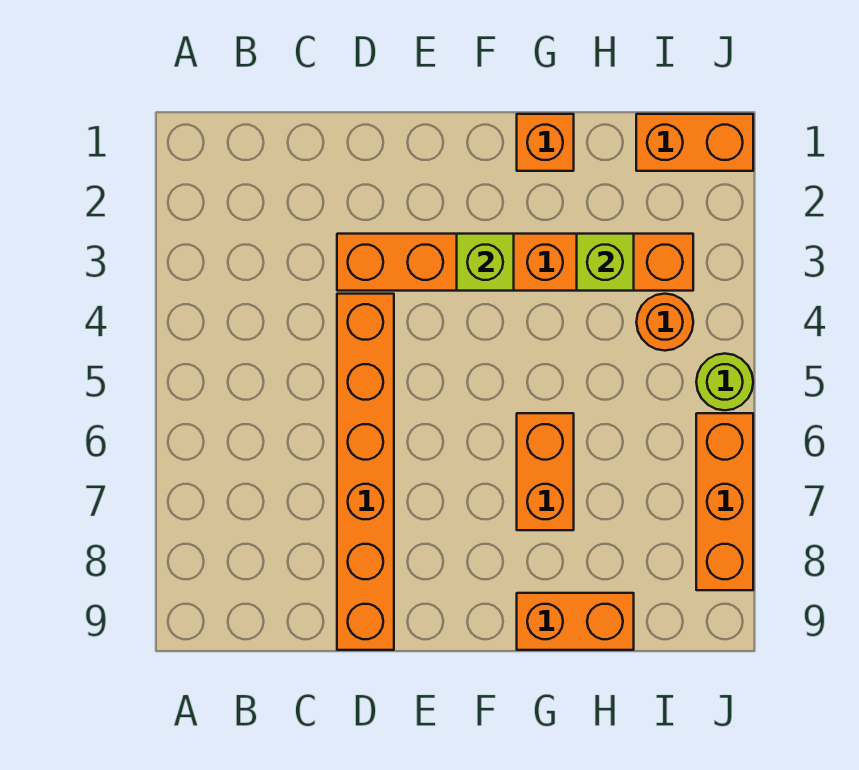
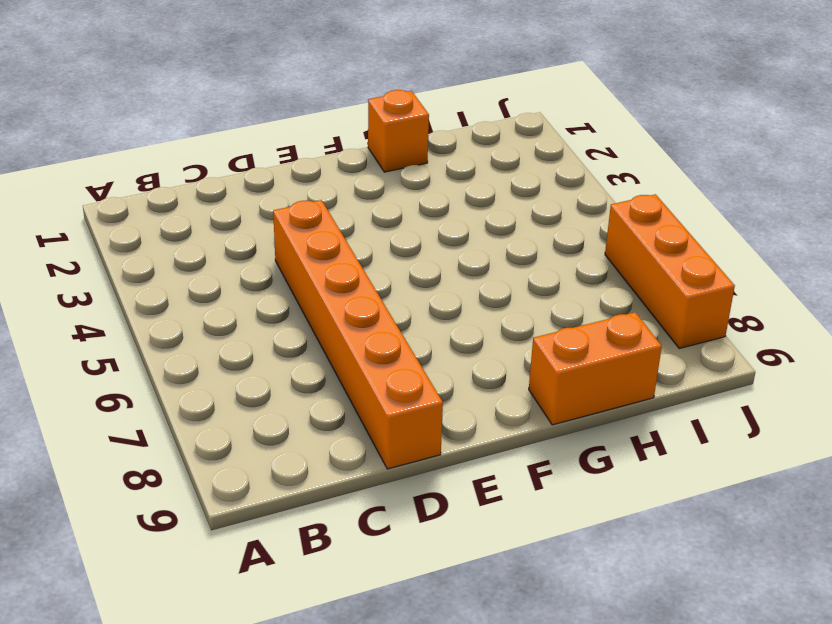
none -> orange 1x6 brick [337,234,693,291]
none -> orange 1x2 brick [517,413,574,530]

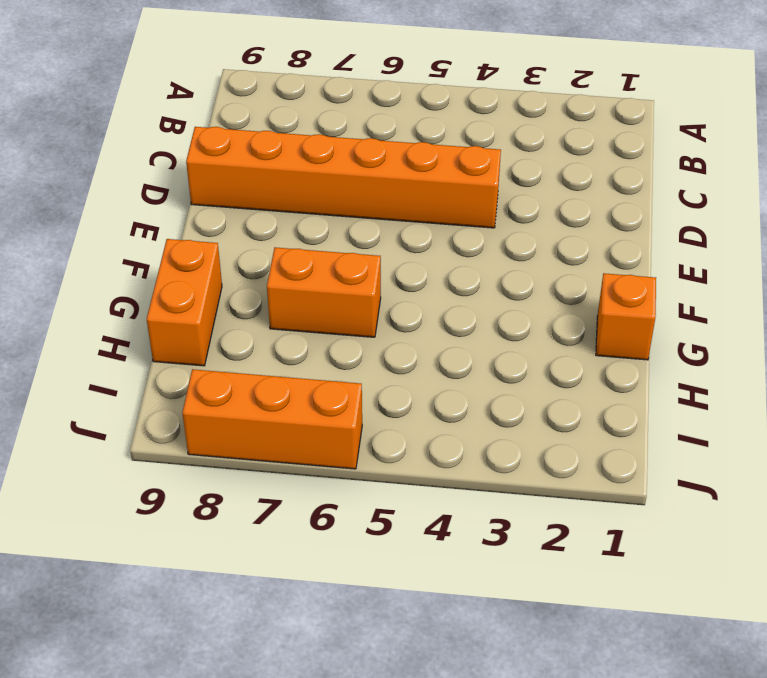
none -> orange 1x6 brick [337,234,693,291]
none -> orange 1x2 brick [636,114,753,171]

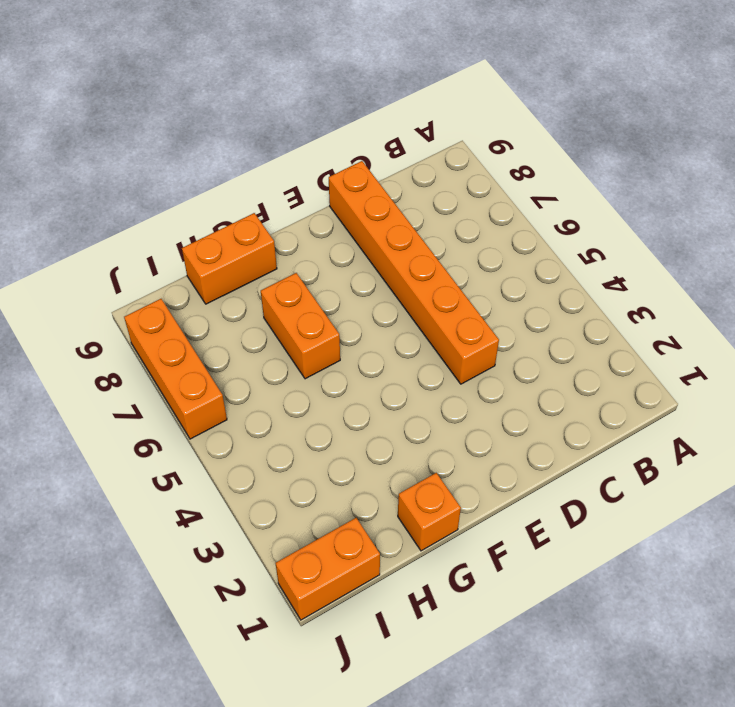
none -> orange 1x6 brick [337,234,693,291]
none -> orange 1x1 round brick [636,294,693,351]

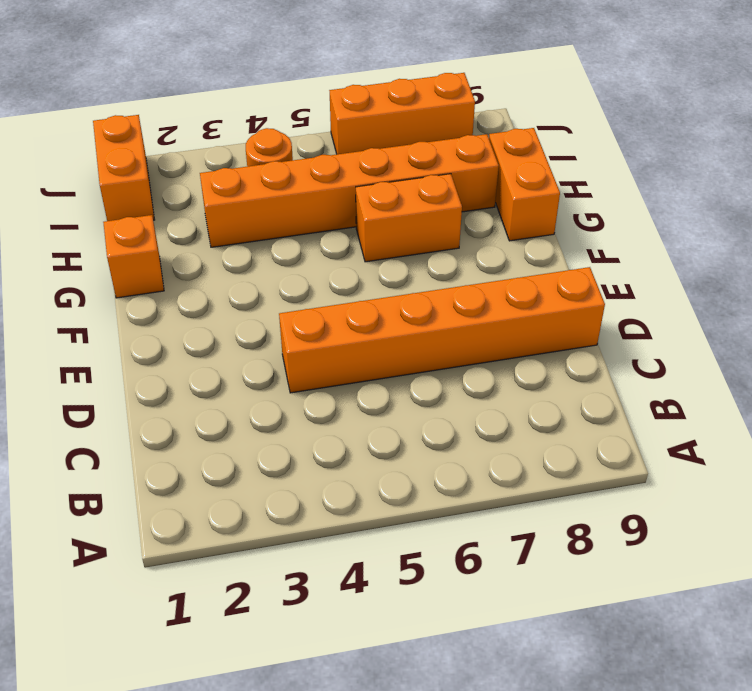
orange 1x6 brick [200,134,499,247] -> orange 1x6 brick turned to [337,234,693,291]
none -> lime 1x1 round brick [696,354,753,410]
none -> lime 1x1 brick [457,234,514,291]

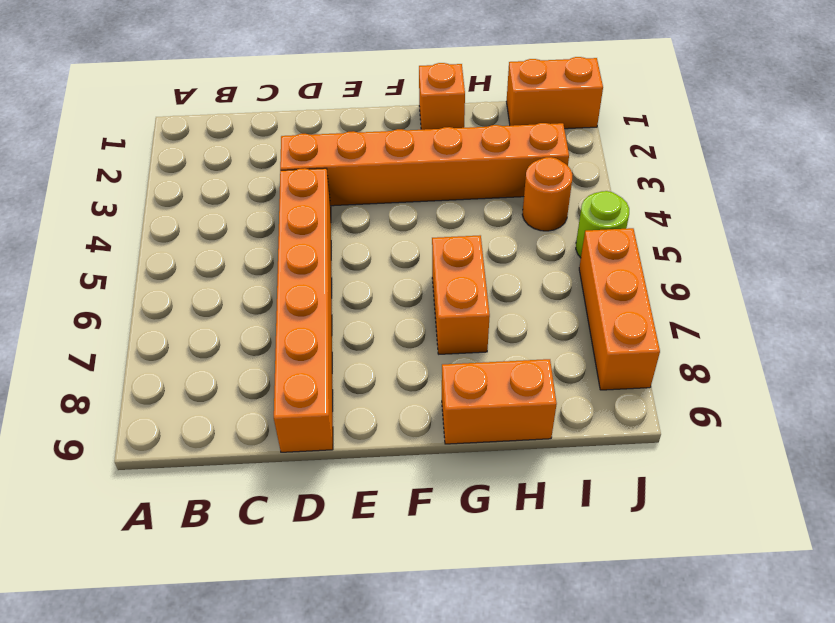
none -> lime 1x1 brick [457,234,514,291]
none -> lime 1x1 brick [577,234,634,291]

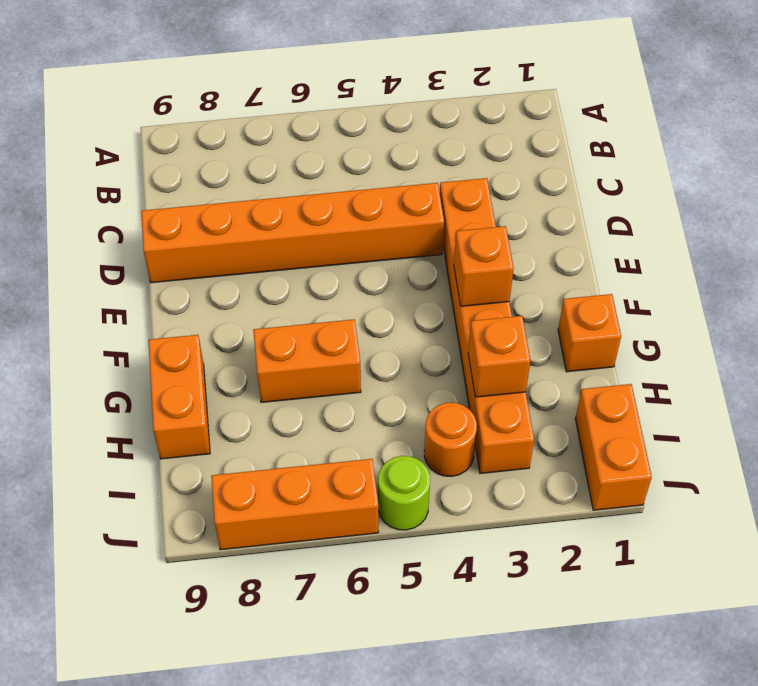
orange 1x1 brick [454,226,514,306] -> lime 1x1 brick [457,234,514,291]
orange 1x1 brick [468,316,531,397] -> lime 1x1 brick [577,234,634,291]

